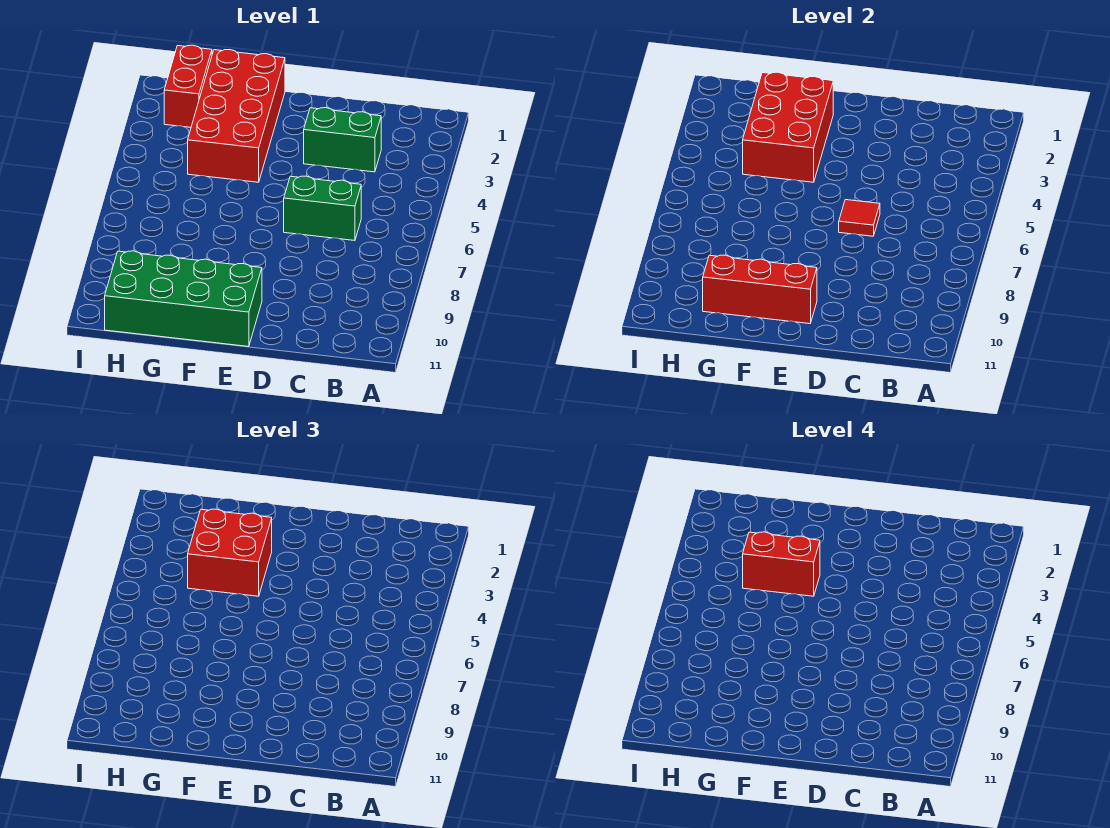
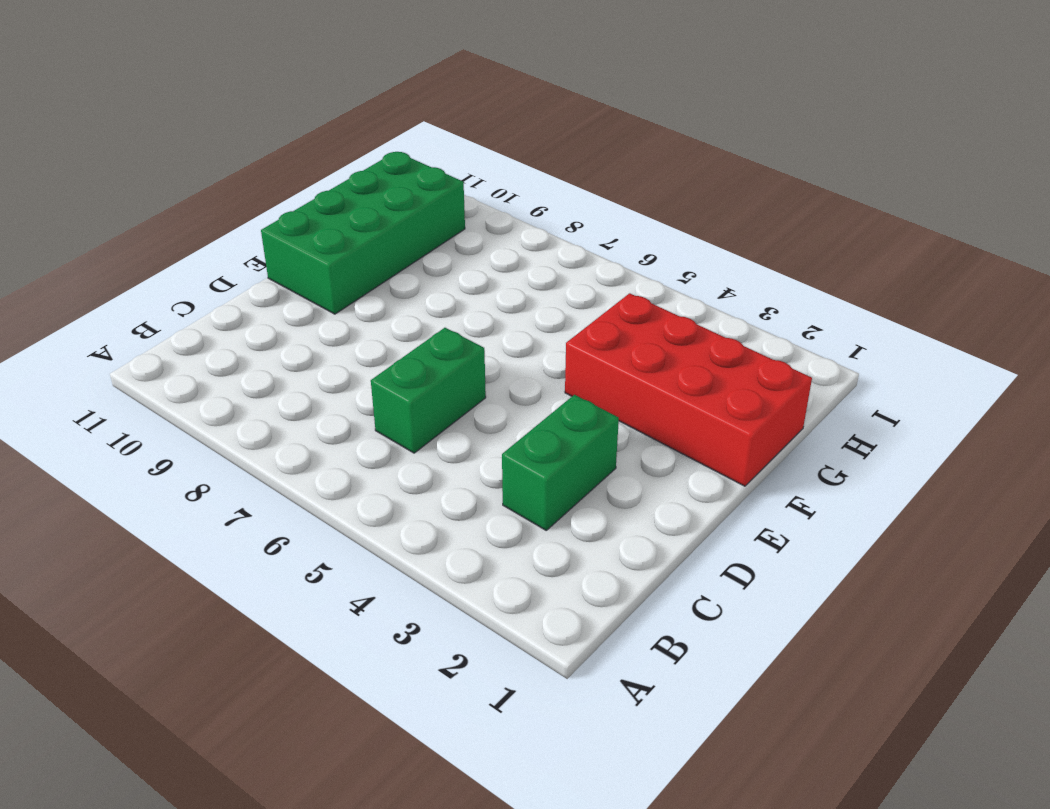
none -> red 1x2 brick [164,45,212,127]
none -> red 1x1 tile [839,200,880,236]

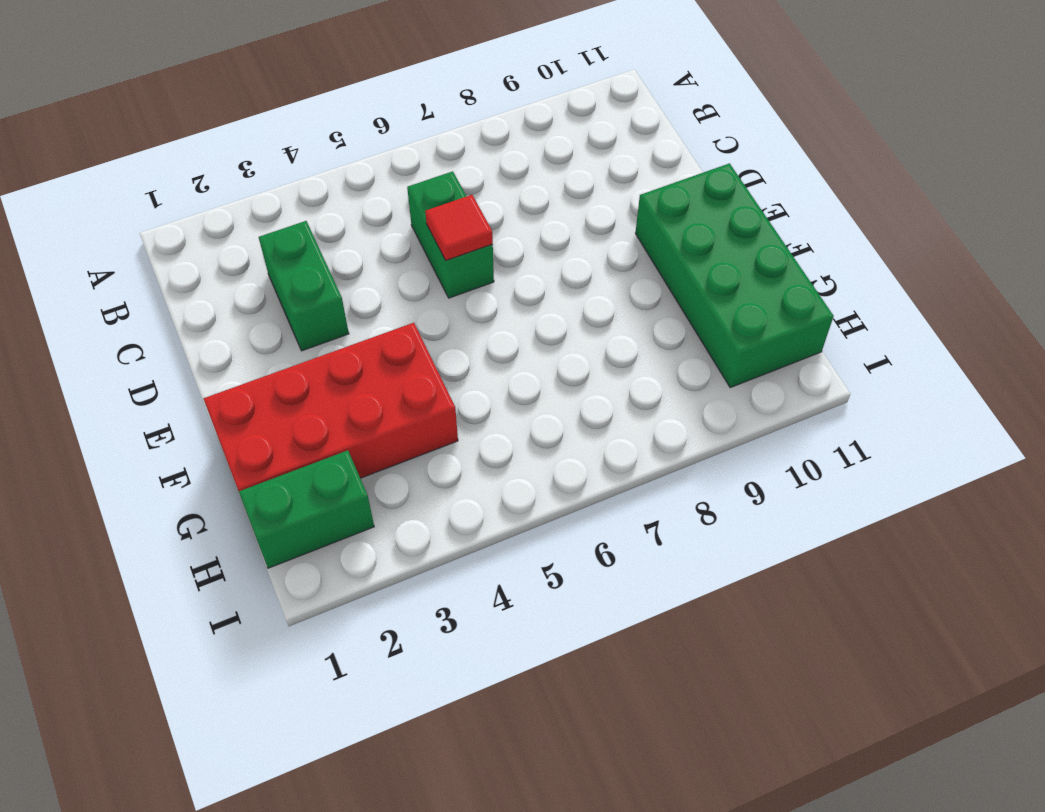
green 1x2 brick [239,450,374,568] -> red 1x2 brick [164,45,212,127]
none -> red 1x3 brick [703,255,817,324]
none -> red 2x3 brick [743,72,833,182]

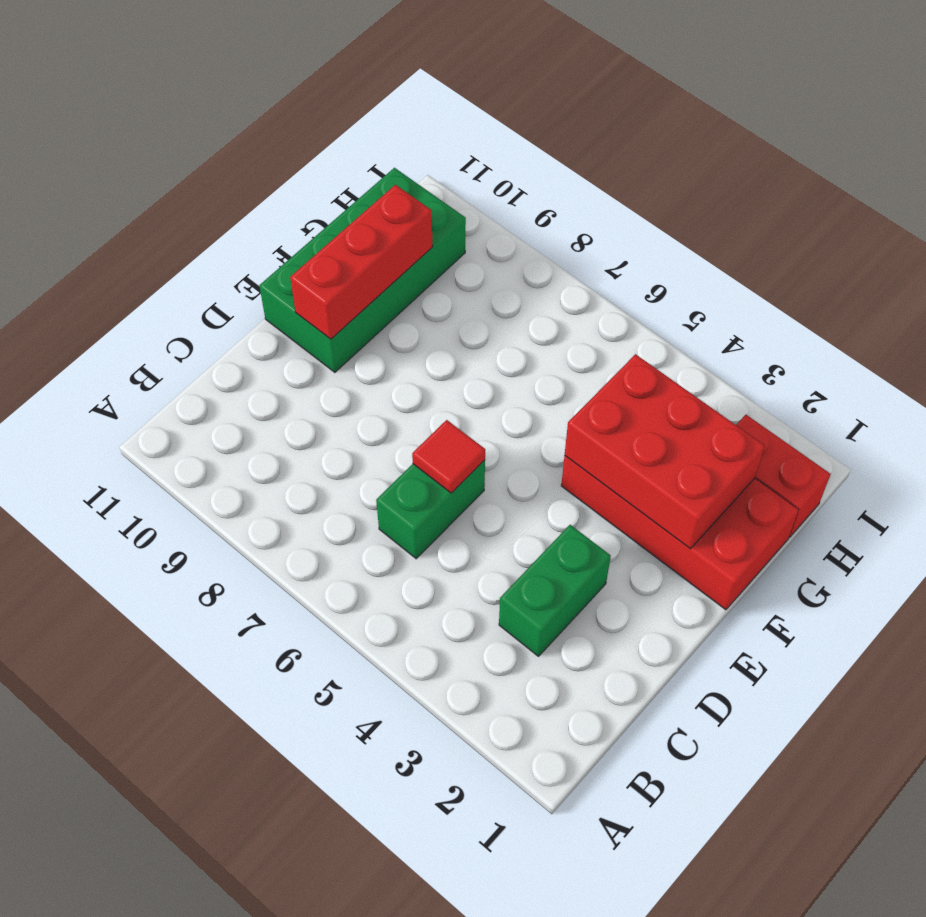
none -> red 2x2 brick [188,509,272,596]
none -> red 1x2 brick [743,532,820,596]

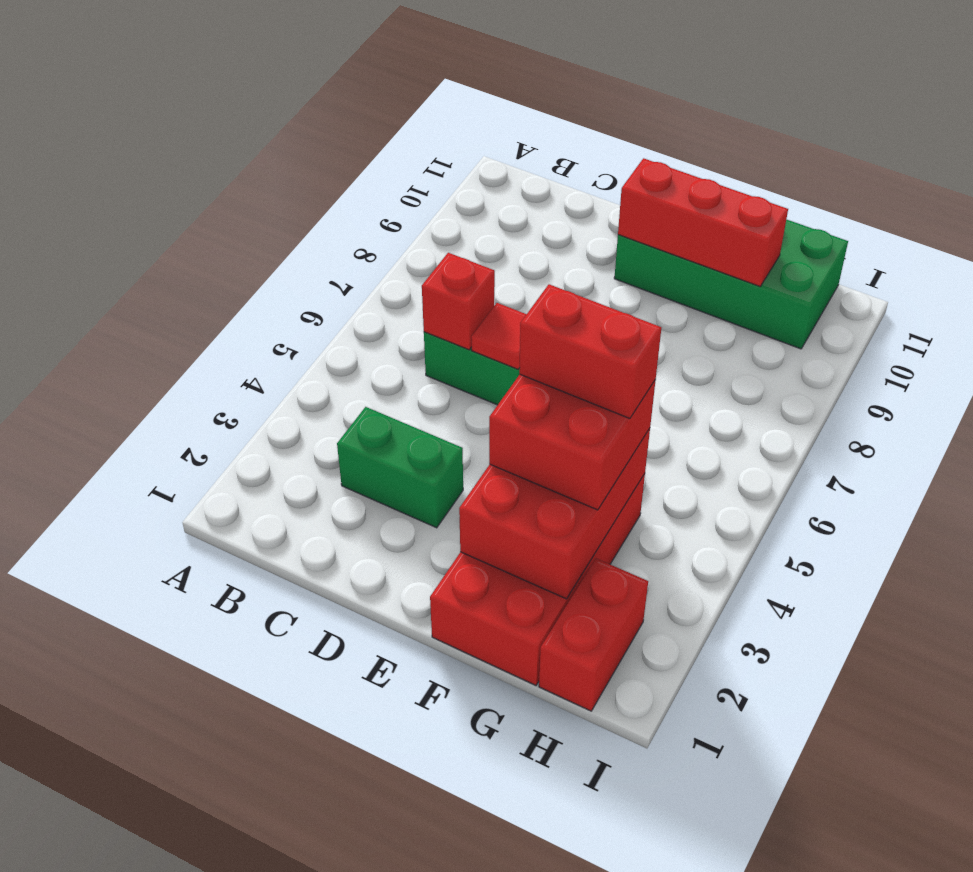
red 1x1 brick [422,253,495,350] -> none

